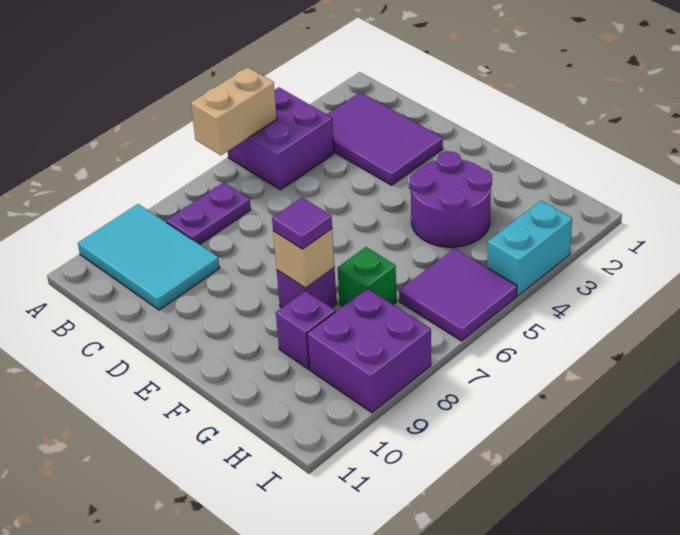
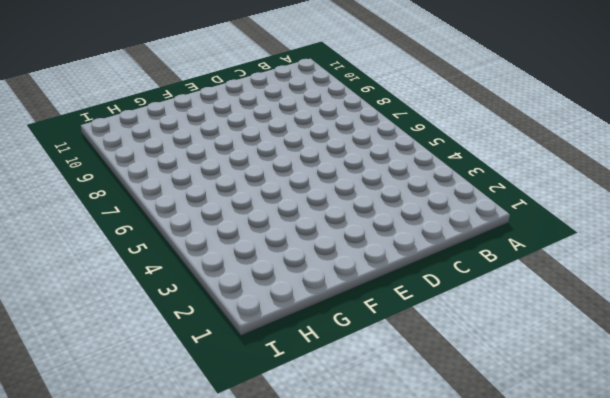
none -> purple 2x2 brick [228,87,334,190]
none -> cyan 2x3 tile [78,204,219,310]
none -> purple 2x3 tile [327,92,443,185]

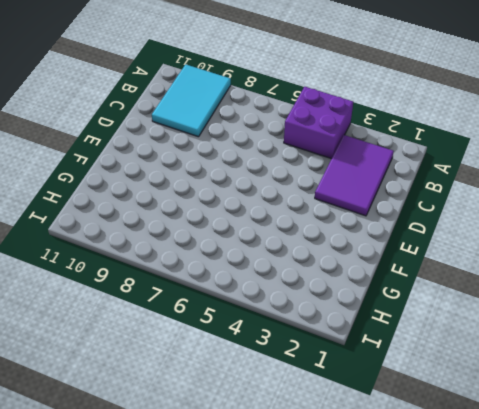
none -> purple 1x2 plate [166,182,251,244]
none -> purple 2x2 round brick [410,152,492,247]
none -> purple 1x1 brick [277,268,337,308]

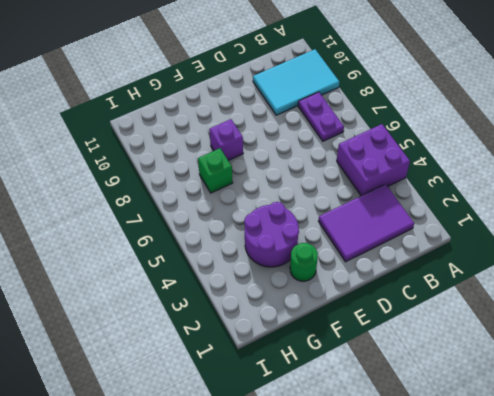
green 1x1 round brick [290,243,318,281] -> none
none -> purple 1x1 brick [276,291,335,369]
none -> purple 2x2 tile [399,249,517,341]
none -> purple 2x2 brick [307,288,431,413]

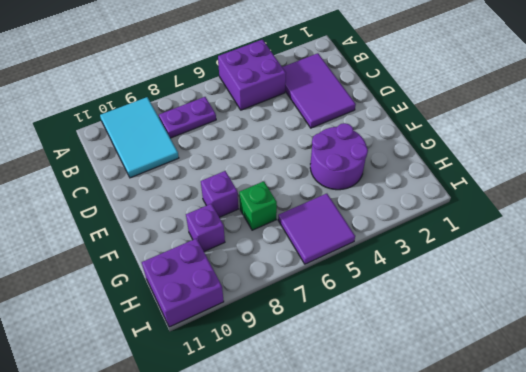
purple 2x2 brick [142,238,224,327] -> purple 2x2 brick moved to [307,288,431,413]
none -> cyan 1x2 brick [487,201,572,296]
none -> tan 1x2 brick [191,67,277,155]
none -> tan 1x1 brick [273,229,335,288]

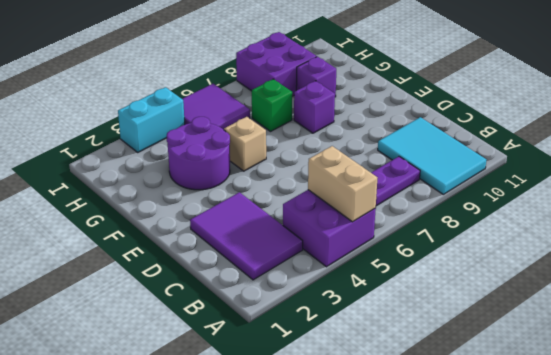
tan 1x2 brick [308,146,377,222] -> tan 1x2 brick turned to [191,67,277,155]
tan 1x1 brick [224,117,266,171] -> tan 1x1 brick moved to [273,229,335,288]
none -> purple 1x1 tile [272,197,332,249]

